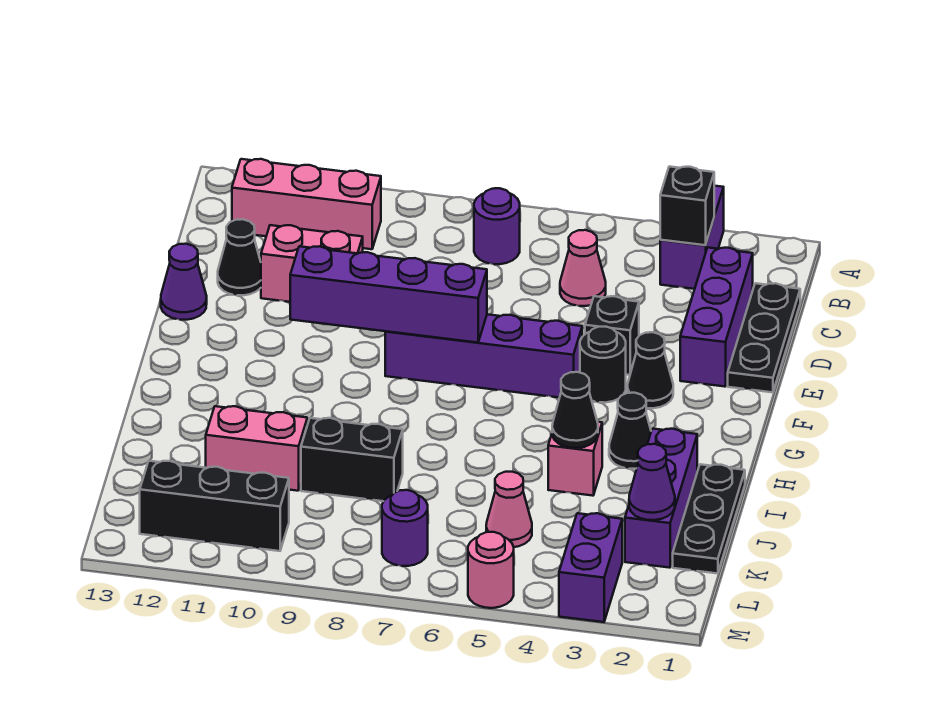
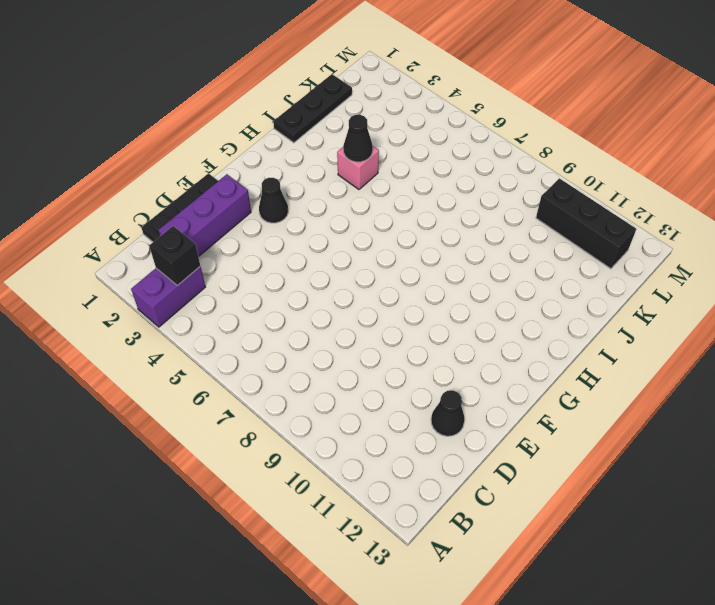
none -> purple 1x1 round brick [474,188,520,264]
none -> pink 1x3 brick [232,159,381,249]
none -> pink 1x1 cone [560,230,606,306]

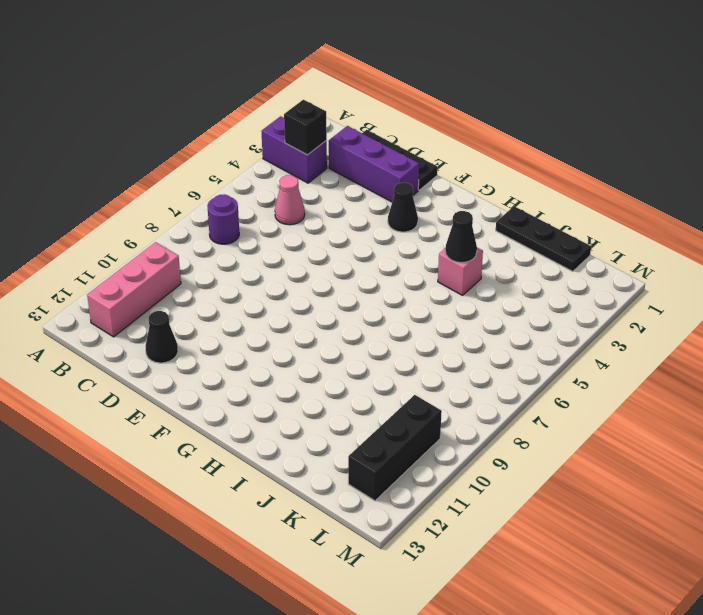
none -> pink 1x2 brick [261,225,363,302]
none -> black 1x1 brick [585,296,639,375]
none -> purple 1x1 cone [161,244,207,320]

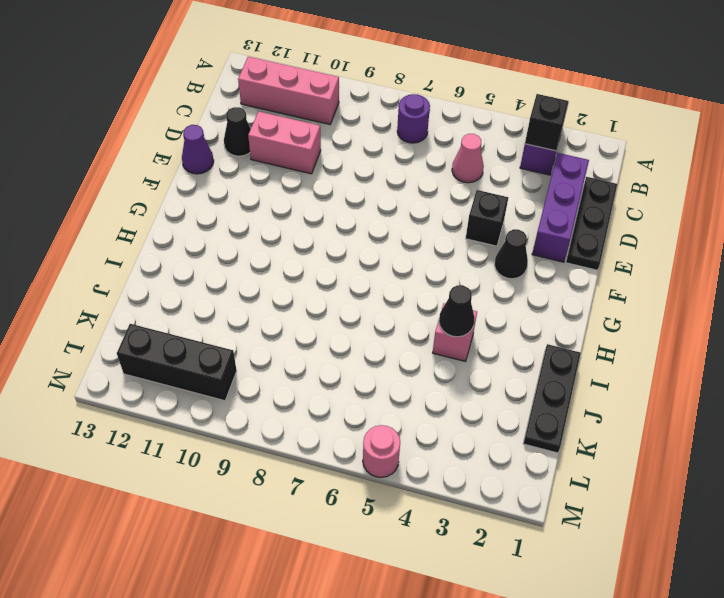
none -> black 1x1 round brick [580,326,626,403]
none -> purple 1x4 brick [385,314,582,398]
none -> black 1x1 cone [609,393,651,469]

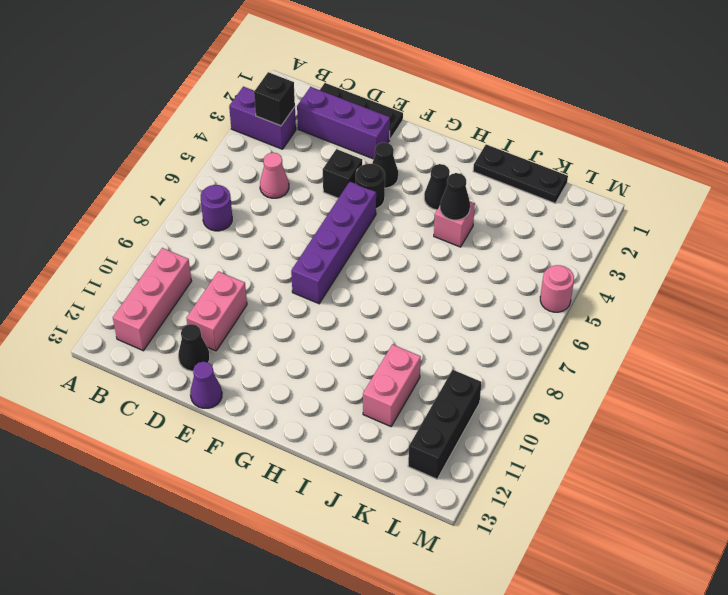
none -> purple 1x3 brick [625,429,697,568]
none -> black 1x2 brick [301,418,403,501]
none -> pink 1x1 cone [486,472,532,547]

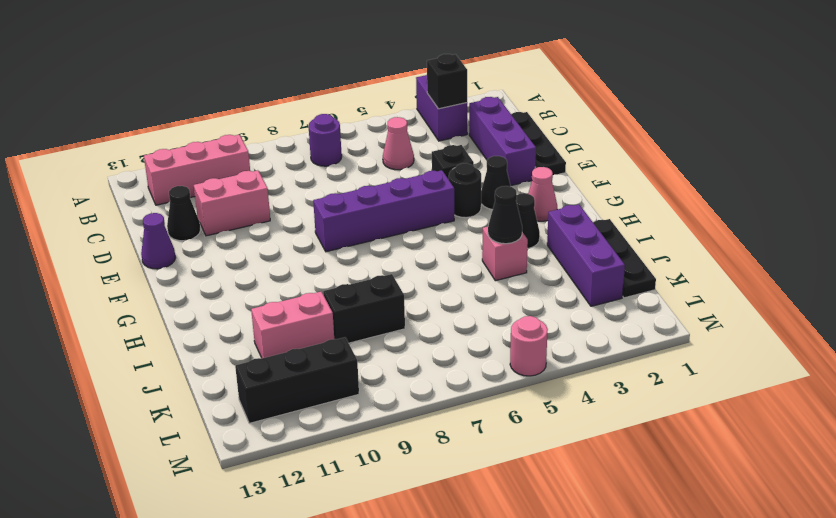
pink 1x1 cone [528,167,557,221] -> pink 1x1 cone moved to [486,472,532,547]
none -> purple 1x2 brick [559,513,622,622]
none -> purple 1x1 round brick [382,490,428,566]
none -> purple 1x4 brick [290,246,487,343]

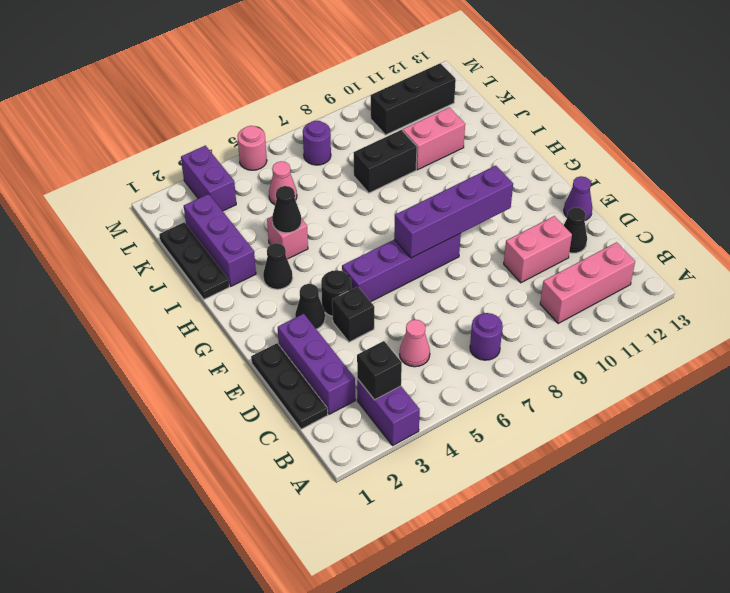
none -> purple 1x1 cone [629,444,675,520]

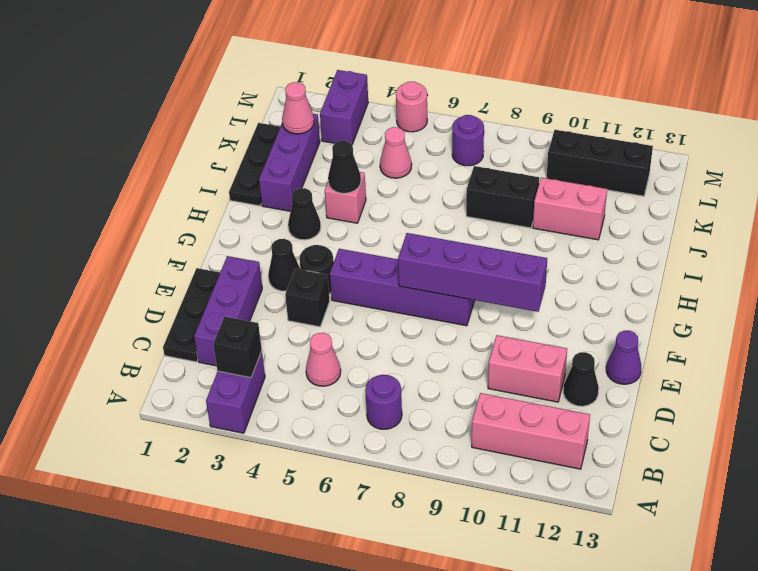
pink 1x1 cone [282,82,314,134] -> purple 1x1 cone [629,444,675,520]

